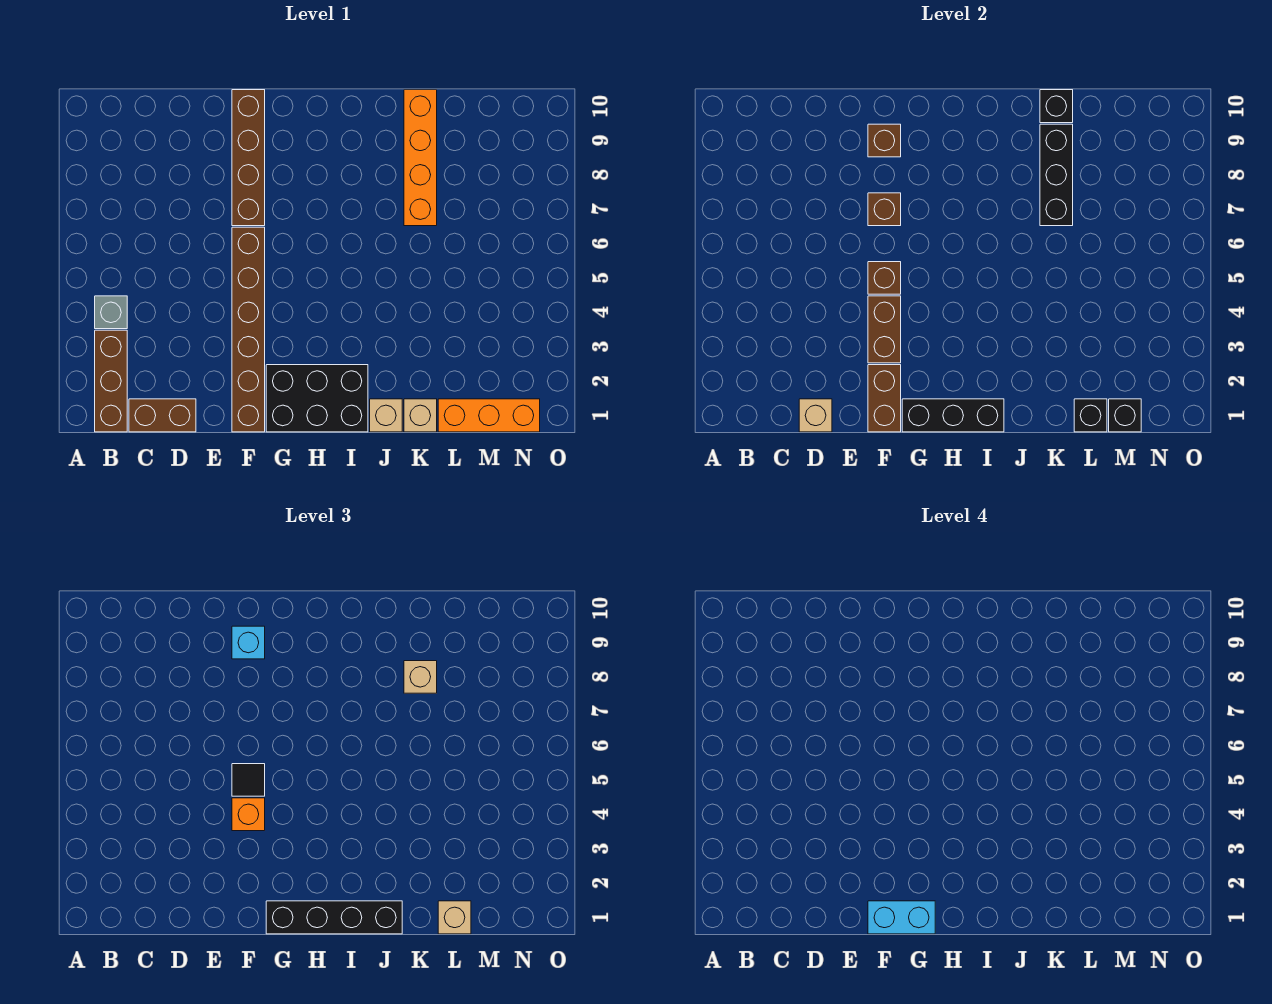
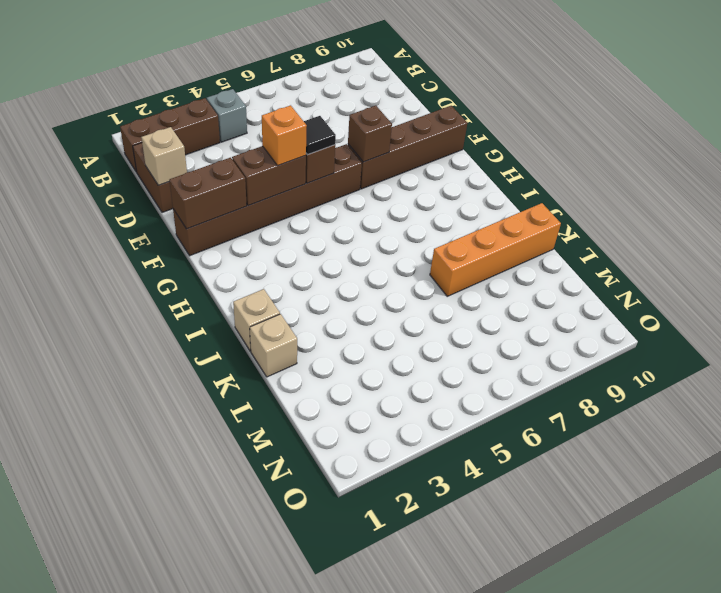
none -> black 2x3 brick [266,365,368,432]
none -> orange 1x3 brick [438,399,540,432]
none -> brown 1x1 brick [868,124,901,157]

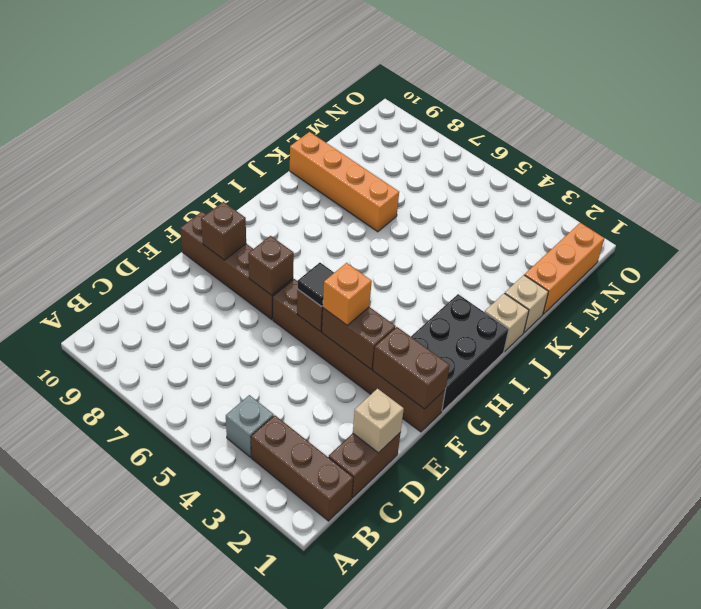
none -> black 1x3 brick [902,399,1004,432]
none -> black 1x3 brick [1040,124,1073,226]
none -> black 1x1 brick [1040,90,1073,123]

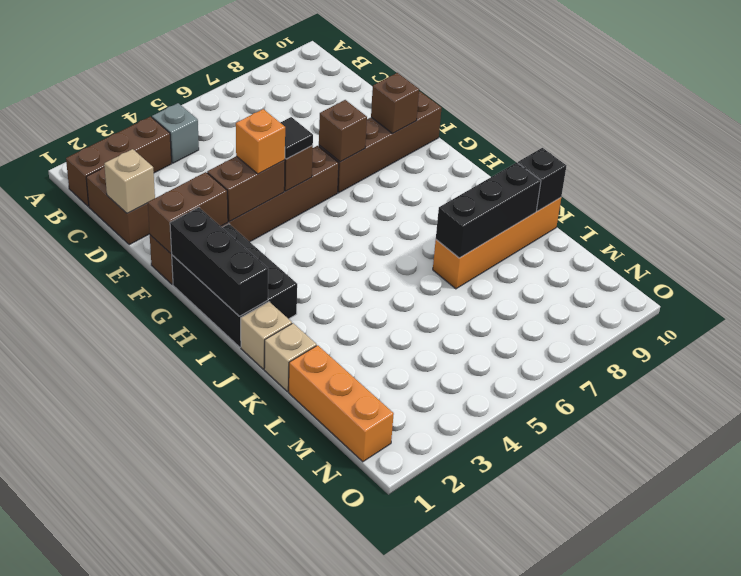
none -> black 1x1 brick [1074,399,1107,432]
none -> black 1x1 brick [1109,399,1141,432]
none -> cyan 1x1 brick [232,626,265,659]

